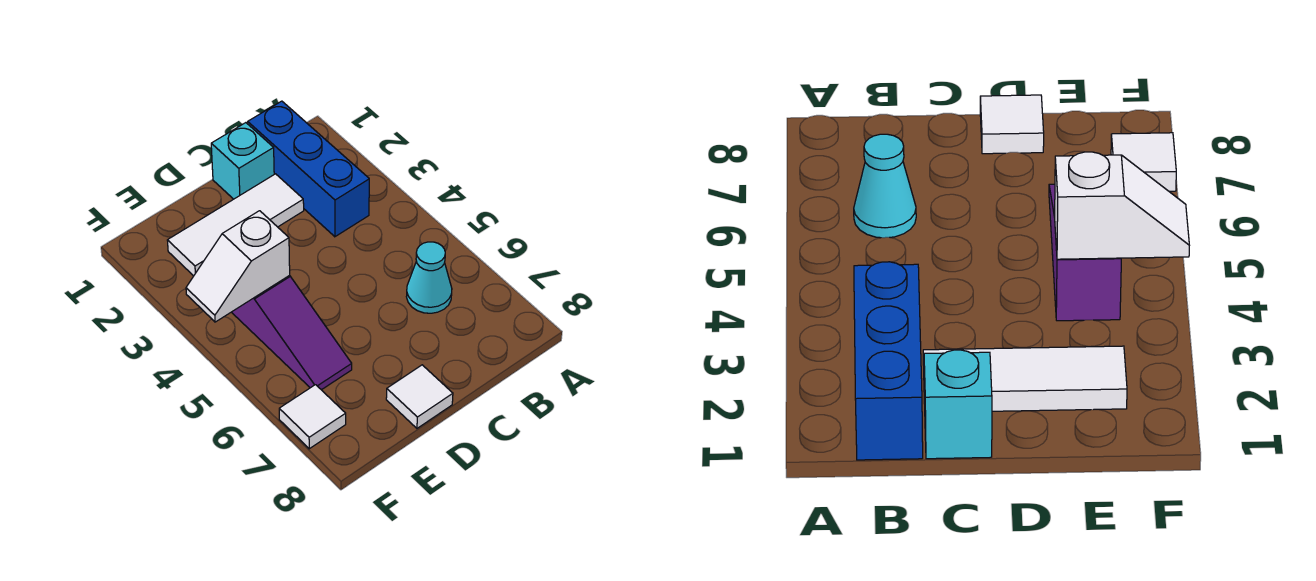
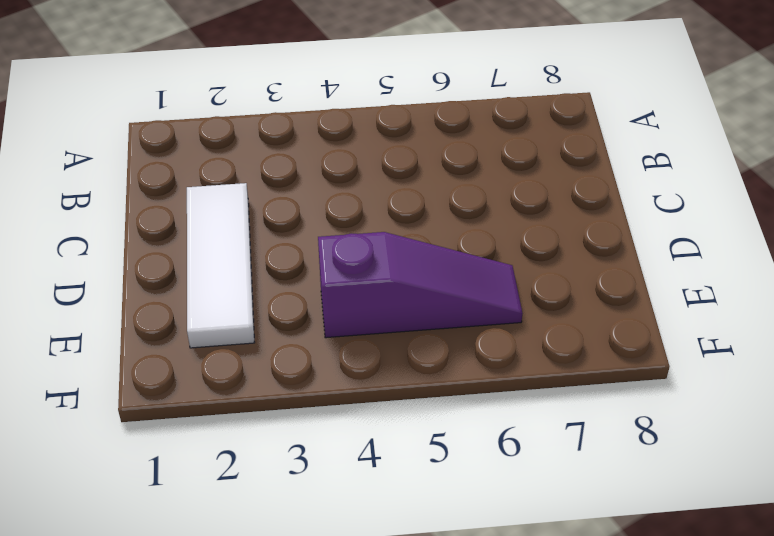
none -> blue 1x3 brick [248,101,369,237]
none -> cyan 1x1 cone [406,242,452,313]

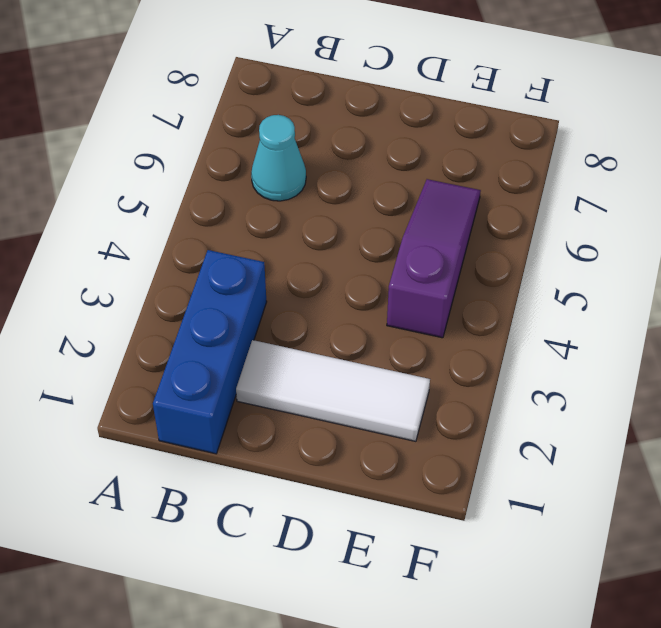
none -> cyan 1x1 brick [211,123,274,199]
none -> white 1x1 tile [386,365,453,428]

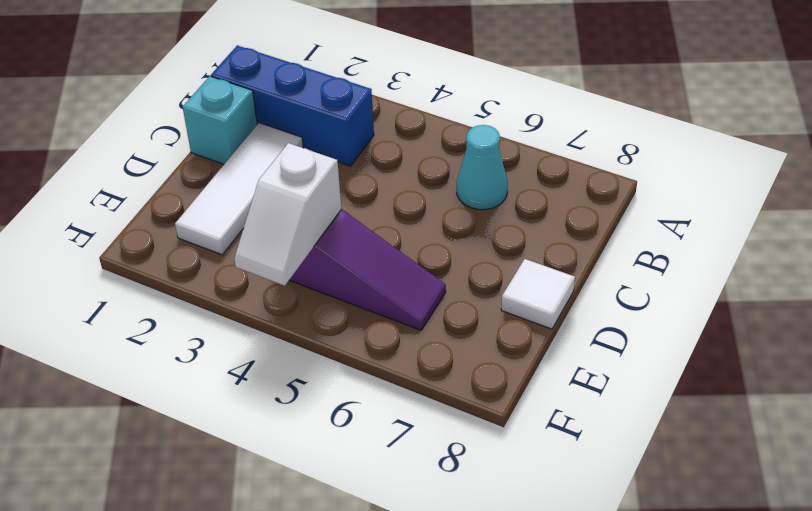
none -> white 1x1 tile [279,385,346,449]

